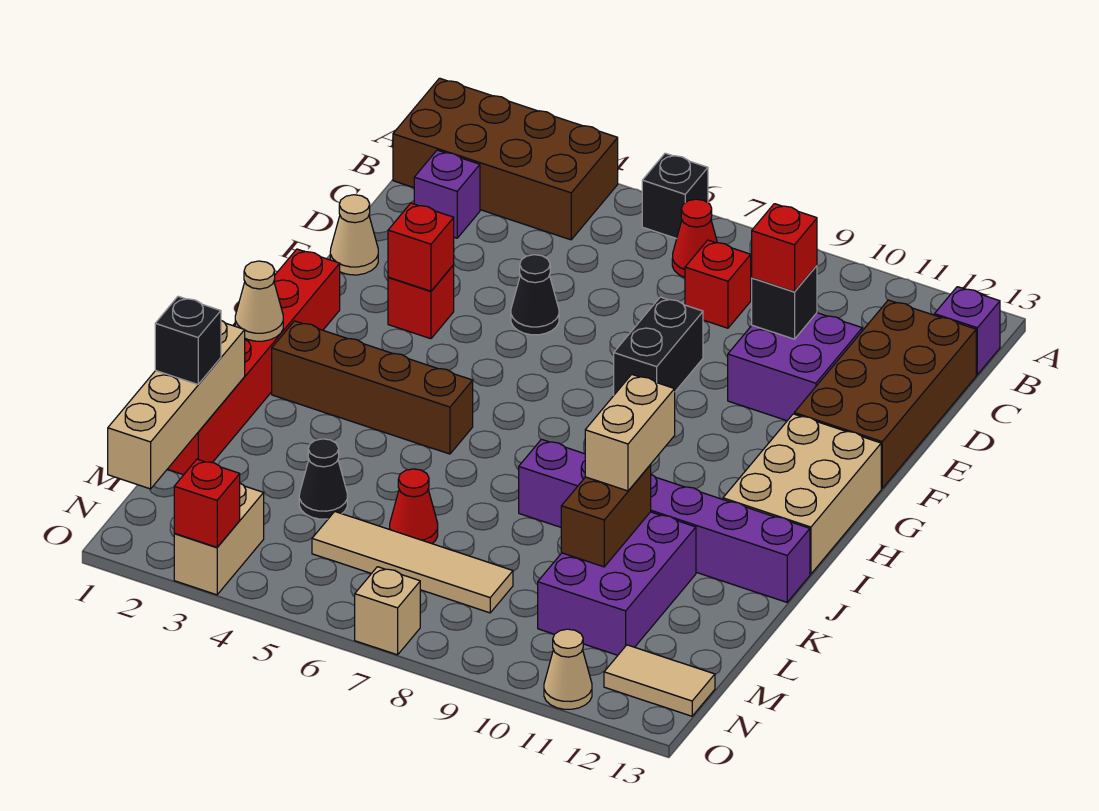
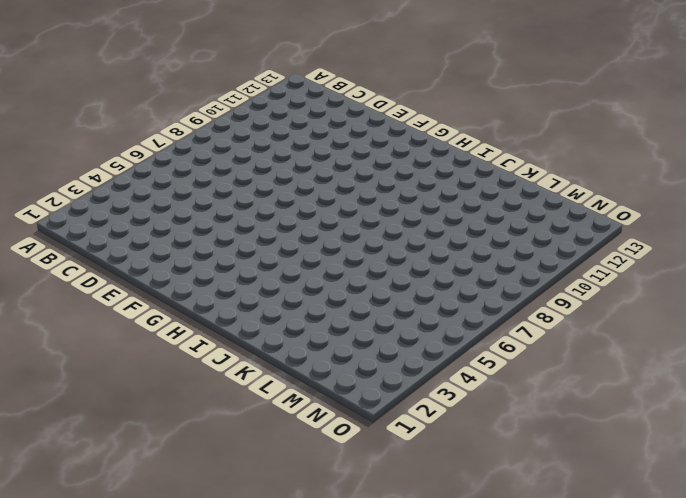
none -> brown 2x4 brick [393,78,618,240]
none -> black 1x1 brick [642,153,708,239]
none -> red 1x1 cone [672,199,717,277]
none -> purple 1x1 brick [934,287,1000,375]

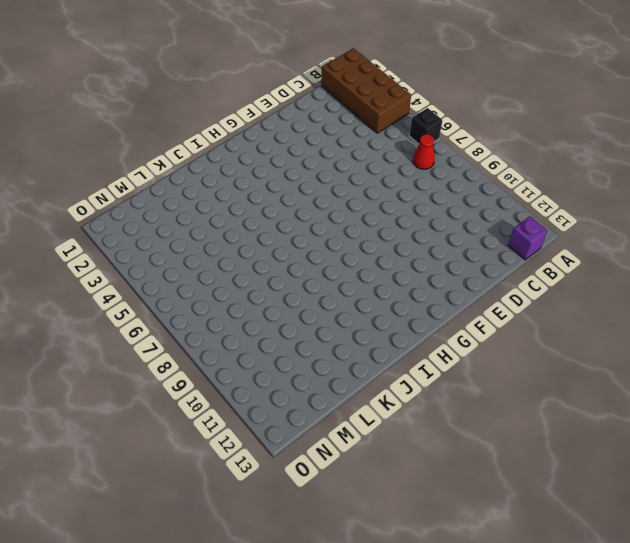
none -> purple 1x1 brick [414,150,480,238]
none -> red 1x1 brick [685,240,751,328]
none -> brown 2x4 brick [794,300,976,488]
none -> purple 2x2 brick [728,313,862,421]

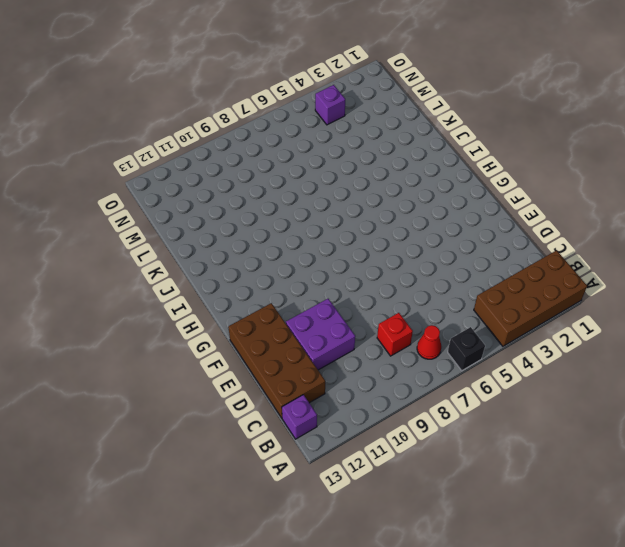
purple 1x1 brick [315,85,345,125] -> purple 1x1 brick moved to [414,150,480,238]
none -> tan 1x1 cone [330,195,378,275]
none -> black 1x1 cone [511,255,559,335]
none -> black 1x2 brick [614,297,703,395]
none -> red 1x1 brick [388,265,454,339]

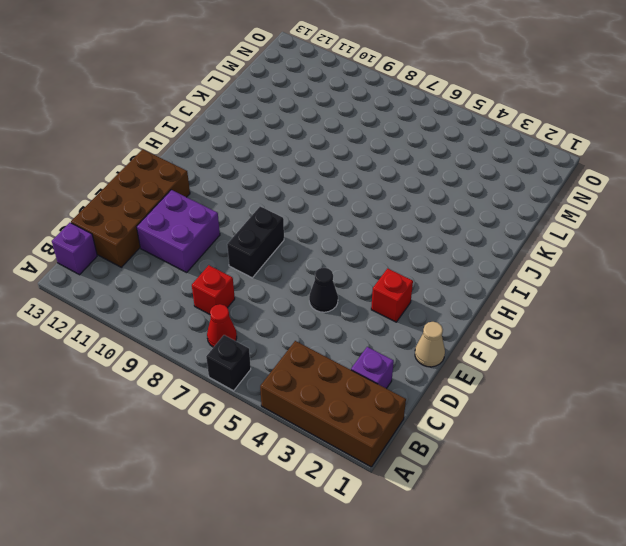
none -> red 1x6 brick [168,249,340,475]
none -> tan 2x3 brick [723,414,881,574]
none -> brown 1x4 brick [272,321,473,454]
none -> purple 1x6 brick [519,439,810,602]

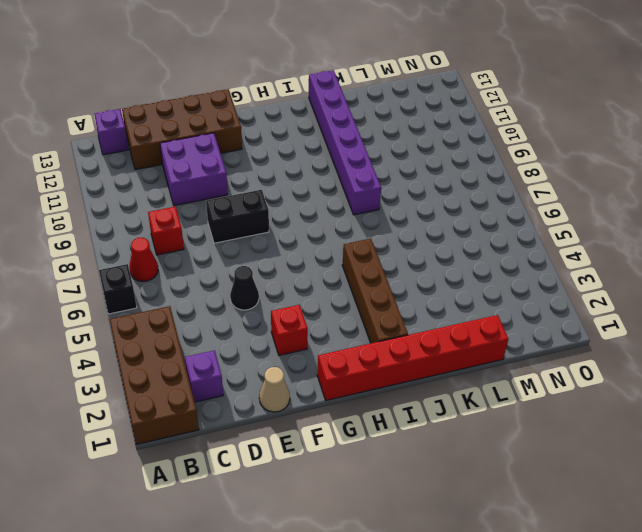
none -> tan 2x3 brick [723,414,881,574]
none -> purple 2x3 brick [538,512,696,655]
none -> black 1x1 cone [299,439,347,519]
none -> red 1x1 cone [390,469,438,544]

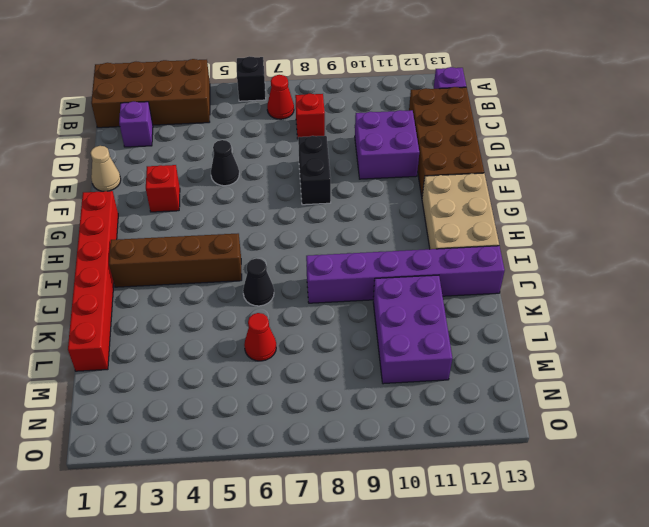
black 1x1 cone [243,258,274,306] -> black 1x1 cone moved to [299,439,347,519]
none -> tan 1x4 tile [312,512,513,613]
none -> tan 1x2 brick [174,483,264,595]
none -> tan 1x2 tile [604,645,715,716]
none -> tan 1x1 brick [355,567,420,655]

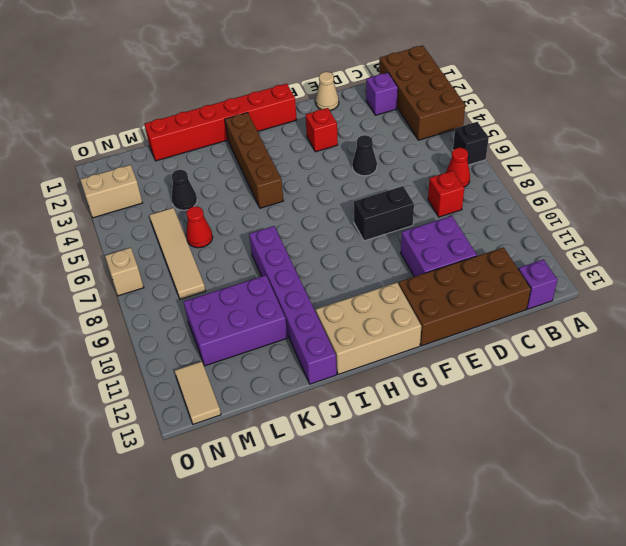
none -> tan 1x1 cone [544,629,592,709]
none -> black 1x1 brick [752,266,817,339]
none -> red 1x1 brick [388,203,454,291]
none -> tan 1x1 cone [235,261,283,341]

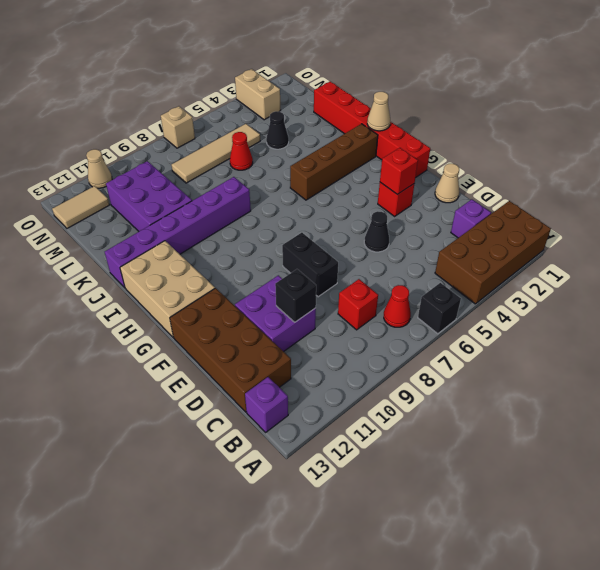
none -> tan 1x4 brick [108,321,245,489]
none -> brown 1x2 brick [561,465,651,567]
none -> red 1x1 brick [174,459,240,547]
none -> red 1x1 brick [752,204,817,292]

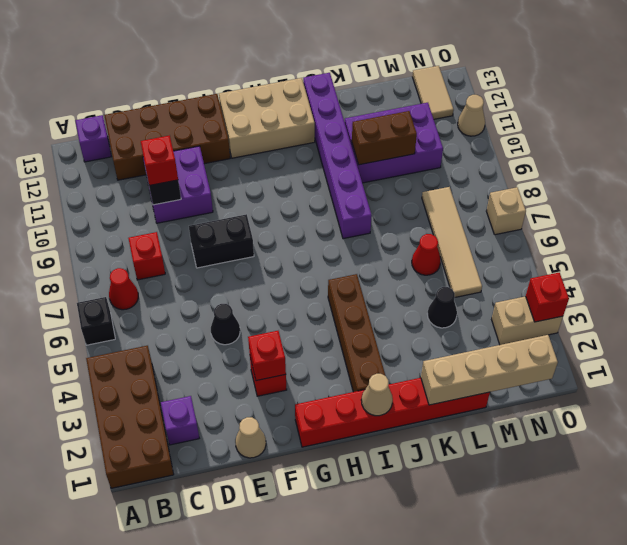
none -> tan 1x2 brick [585,374,675,491]
none -> black 1x1 brick [155,296,221,384]

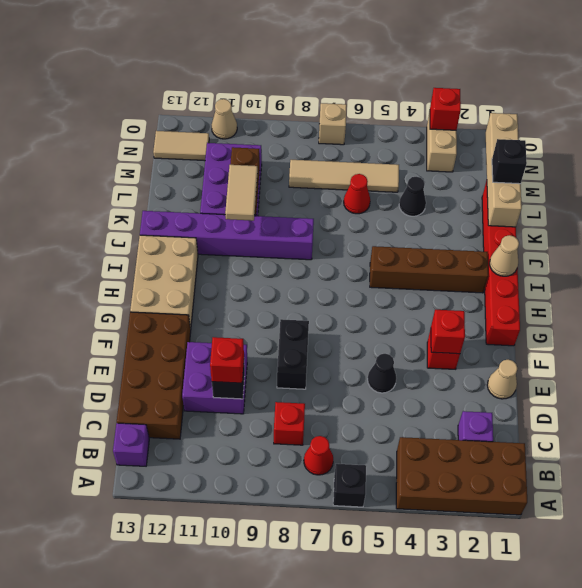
tan 1x2 tile [225,165,258,221] -> tan 1x2 brick [585,374,675,491]

